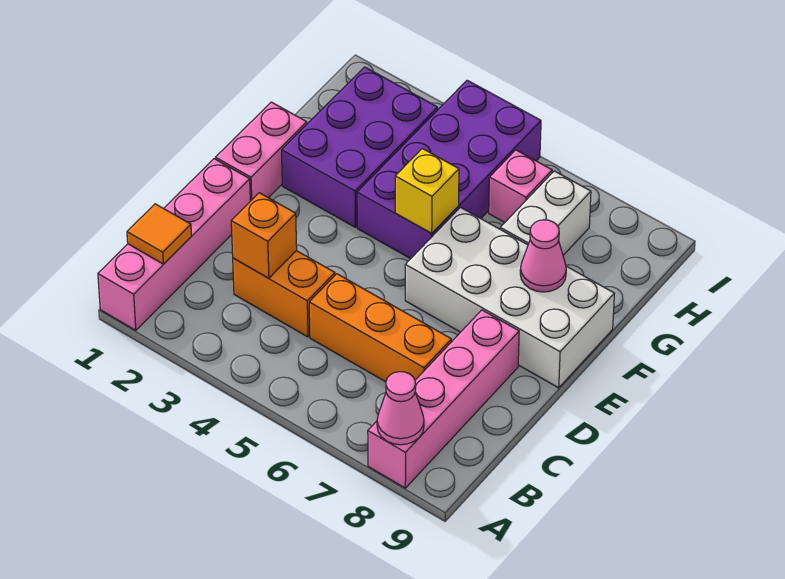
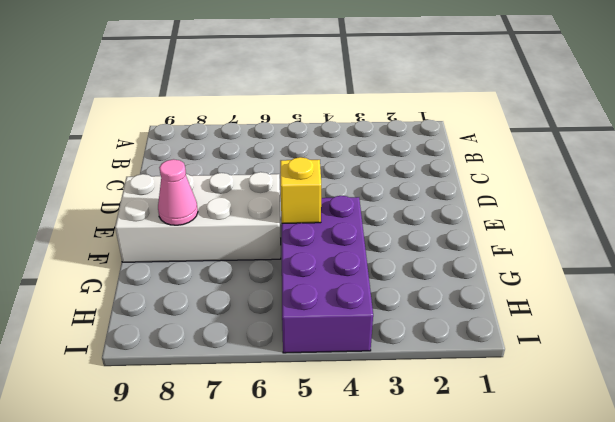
none -> pink 1x4 brick [98,159,250,330]
none -> pink 1x4 brick [368,310,519,488]
none -> orange 1x2 brick [233,251,335,337]

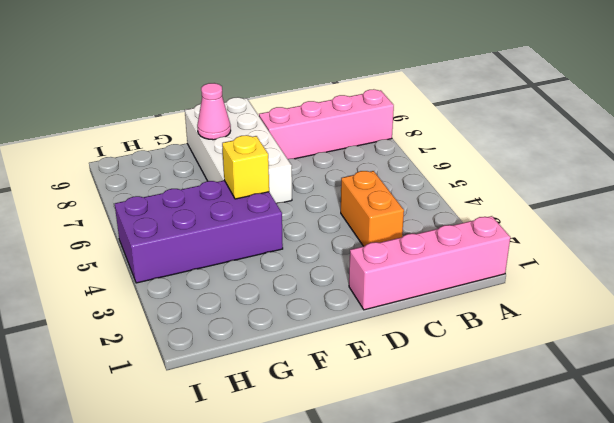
none -> orange 1x3 brick [309,274,451,382]
none -> pink 1x2 brick [215,102,307,201]
none -> purple 2x3 brick [282,67,438,227]

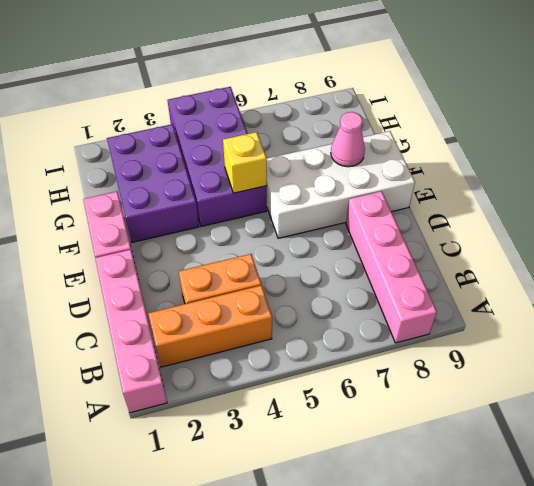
orange 1x3 brick [148,285,272,367] -> orange 1x3 brick moved to [309,274,451,382]
none -> white 1x2 brick [500,171,591,255]
none -> pink 1x1 brick [489,150,552,222]
none -> pink 1x1 cone [377,372,424,445]

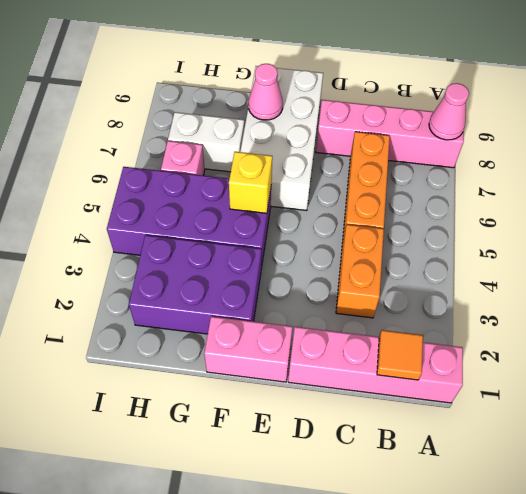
none -> orange 1x1 brick [231,193,297,278]

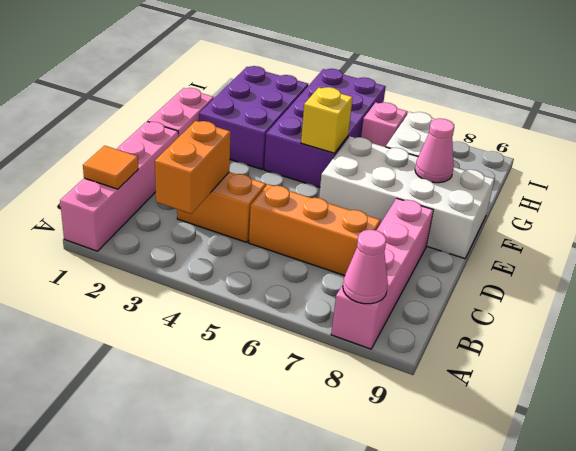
orange 1x2 brick [155,121,231,214] -> orange 1x1 brick [231,193,297,278]

